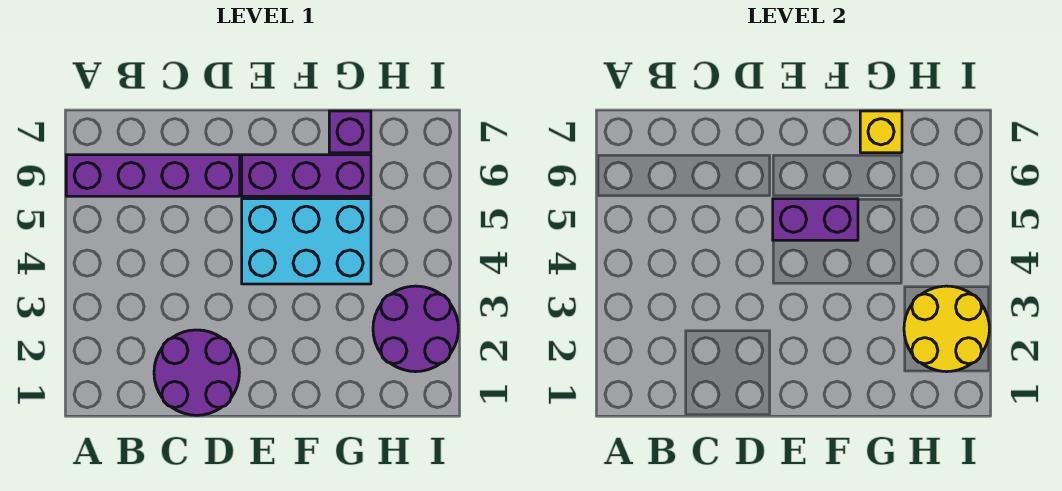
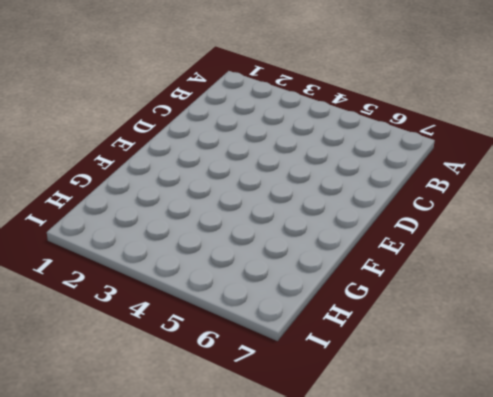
none -> purple 1x4 brick [66,155,240,196]
none -> purple 2x2 round brick [154,330,240,415]

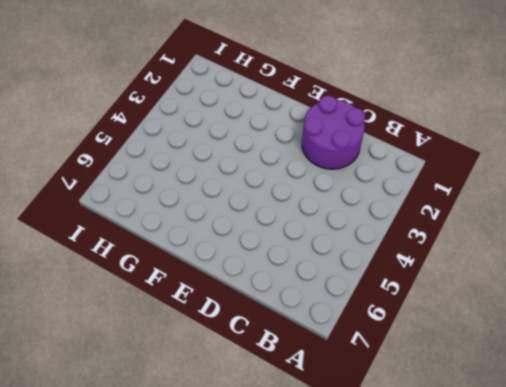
none -> purple 1x4 brick [66,155,240,196]
none -> cyan 2x3 brick [242,199,371,284]

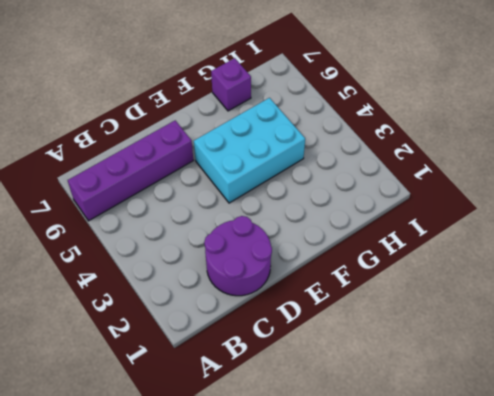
none -> purple 1x3 brick [242,155,371,196]
none -> purple 2x2 round brick [373,286,458,372]

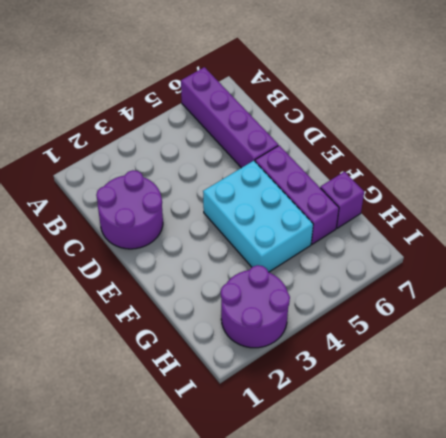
none -> purple 1x2 brick [773,199,858,240]
none -> yellow 1x1 brick [860,111,902,153]

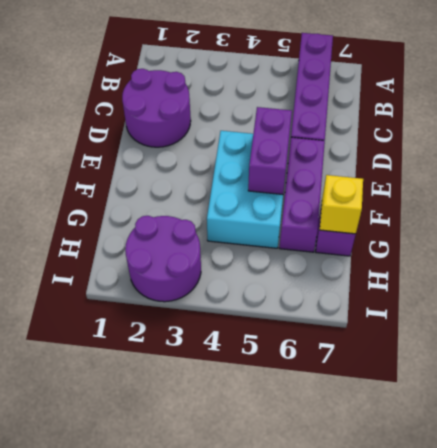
none -> yellow 2x2 round brick [904,286,989,372]

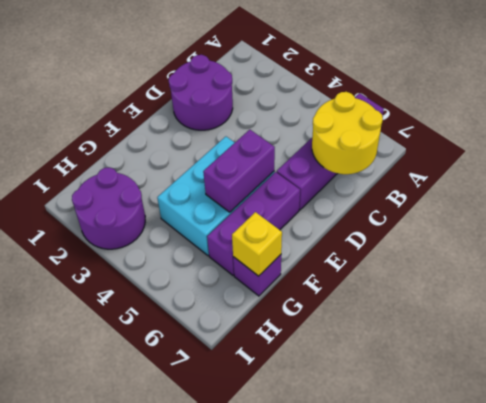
yellow 2x2 round brick [312,92,383,174] -> yellow 2x2 round brick moved to [904,286,989,372]

